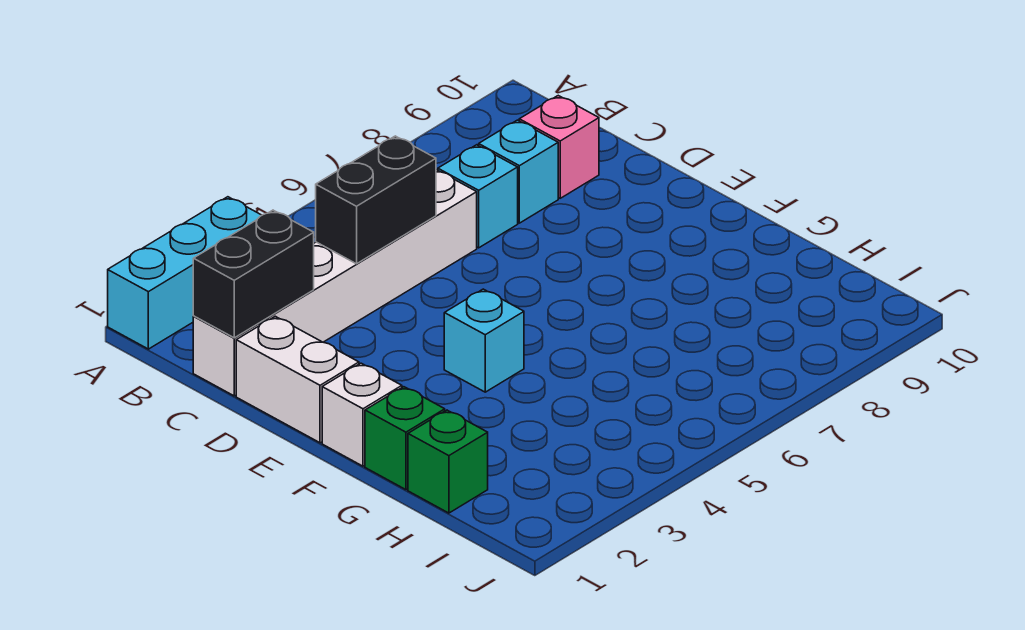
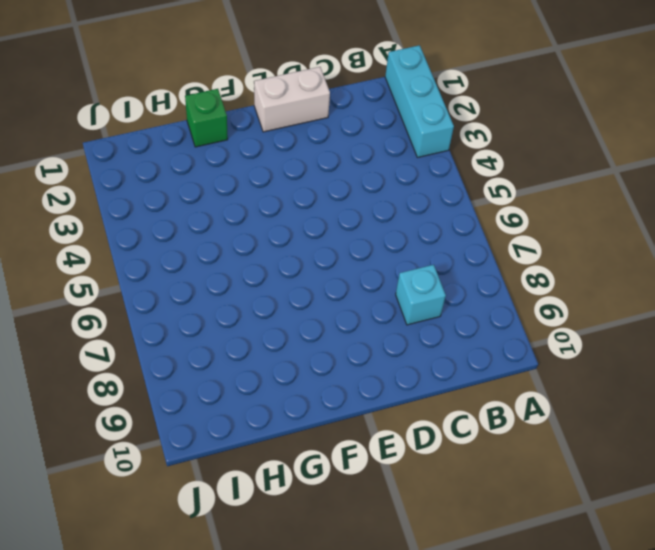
none -> white 1x6 brick [193,170,477,396]
none -> cyan 1x1 brick [438,145,518,248]
none -> pink 1x1 brick [519,96,599,198]

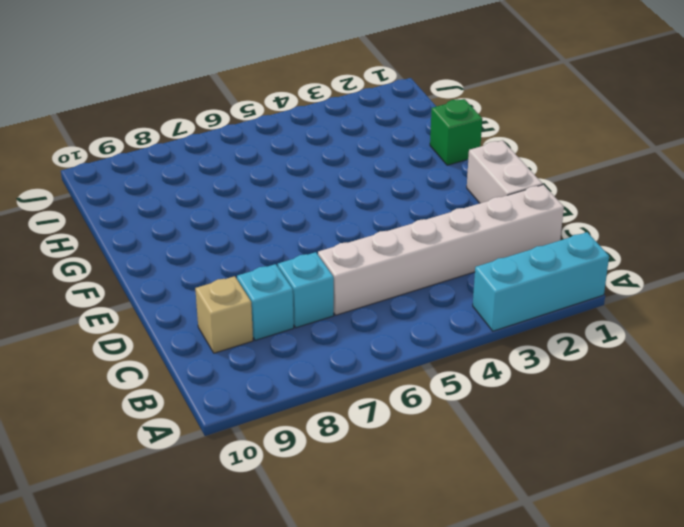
tan 1x1 brick [195,276,253,353] -> pink 1x1 brick [519,96,599,198]
none -> white 1x1 brick [322,363,402,466]
none -> cyan 1x1 brick [444,289,524,392]
none -> green 1x1 brick [408,410,488,513]

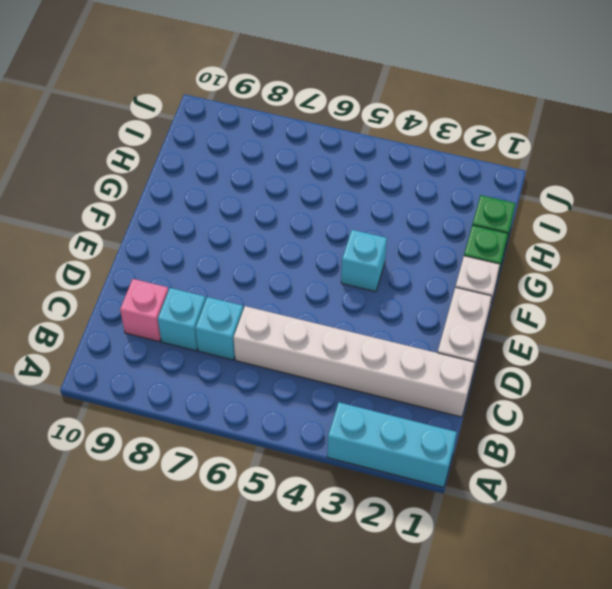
none -> black 1x2 brick [193,210,314,338]
none -> black 1x2 brick [316,136,436,264]

